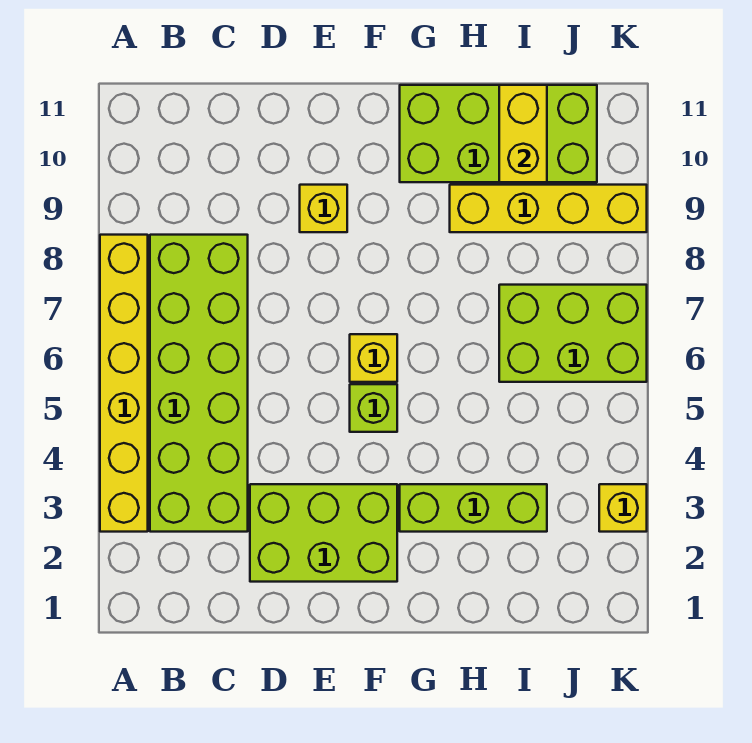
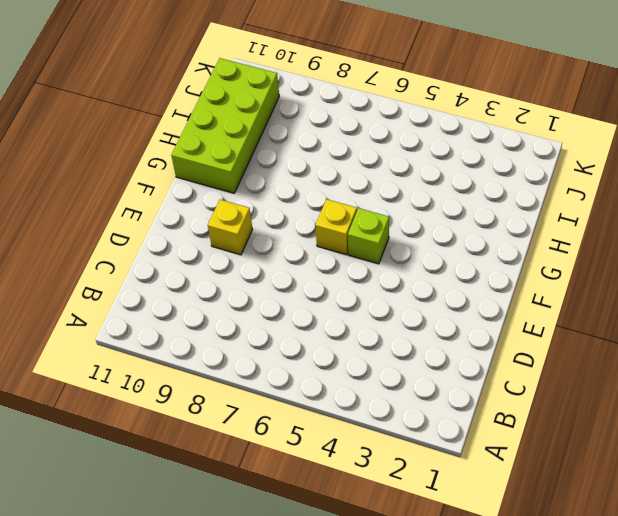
none -> yellow 1x6 brick [100,235,148,532]
none -> lime 2x6 brick [150,235,248,532]
none -> lime 2x3 brick [250,484,397,582]

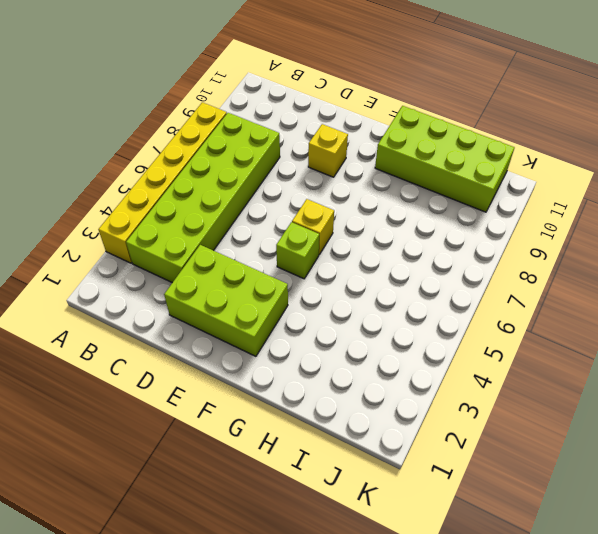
none -> lime 1x3 brick [400,484,547,532]
none -> yellow 1x4 brick [450,185,647,232]
none -> lime 2x3 brick [499,285,647,382]

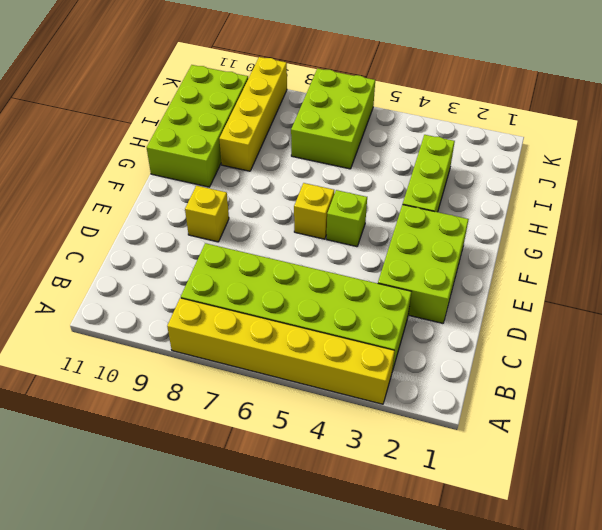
none -> yellow 1x1 brick [599,484,647,532]
none -> yellow 1x2 brick [499,85,547,182]

